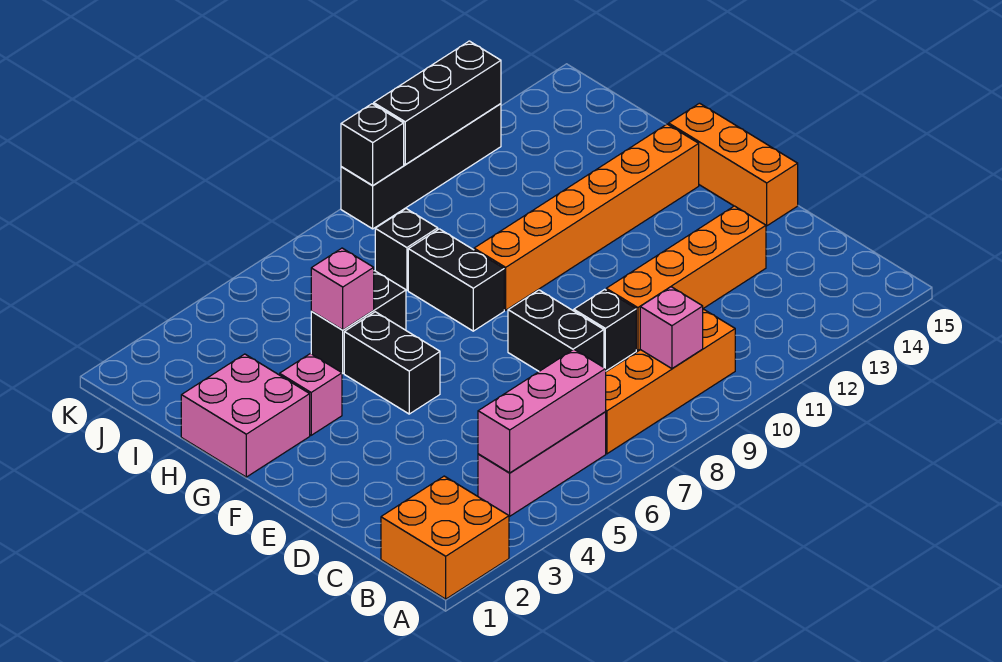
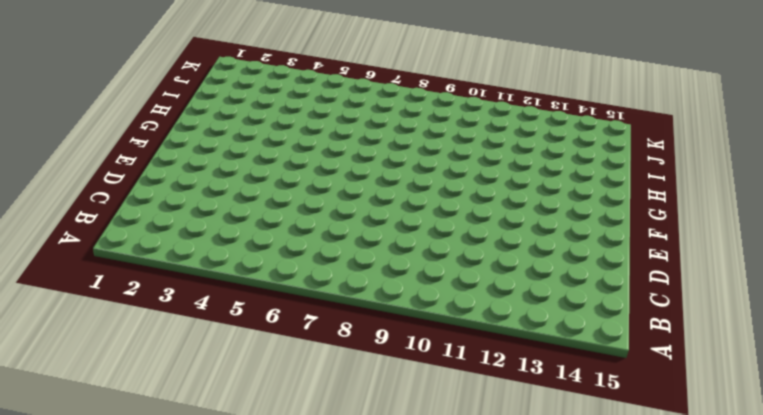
none -> orange 2x2 brick [381,476,509,599]
none -> pink 1x3 brick [478,412,606,516]
none -> orange 1x4 brick [606,309,735,454]

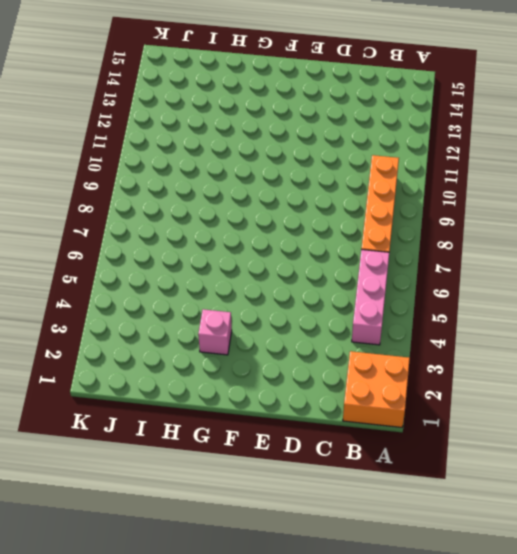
none -> black 1x2 brick [508,290,604,371]
none -> black 1x1 brick [574,289,636,371]
none -> orange 1x4 brick [606,206,766,350]

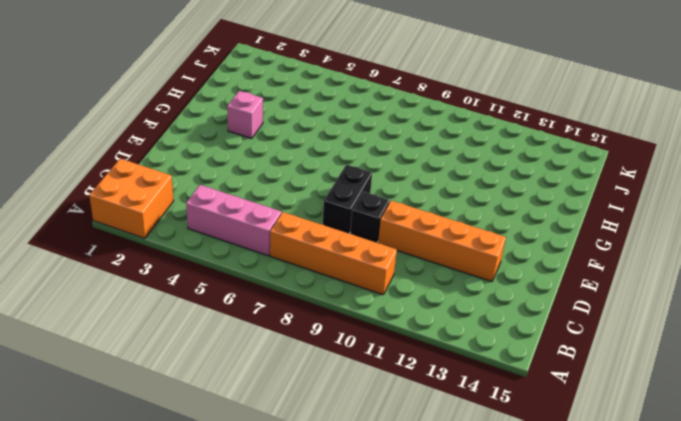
none -> orange 1x3 brick [669,103,798,226]
none -> black 1x2 brick [344,312,440,414]
none -> pink 2x2 brick [181,354,310,477]

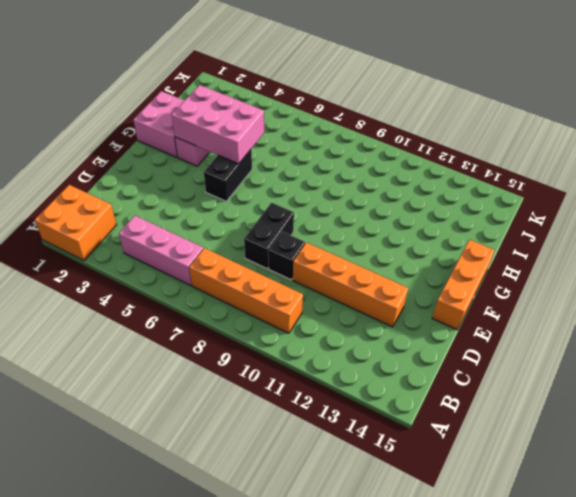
pink 2x3 brick [172,85,264,164] -> pink 1x1 brick [311,248,374,330]
none -> black 1x2 brick [408,229,504,331]
none -> orange 1x6 brick [474,124,699,310]
none -> black 1x2 brick [311,271,406,373]

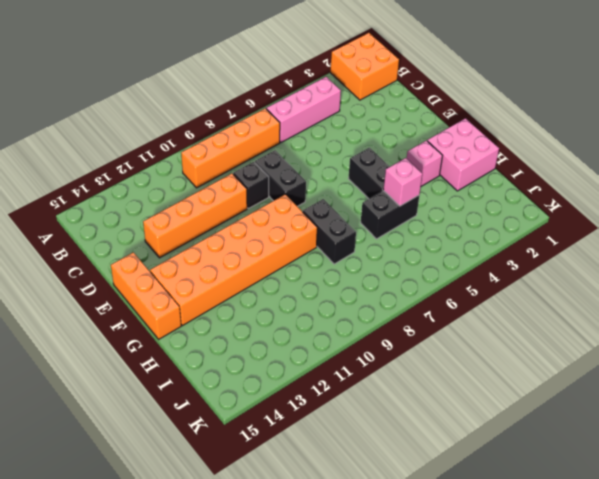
orange 2x6 brick [150,194,317,326] -> orange 1x6 brick [474,124,699,310]
none -> black 1x1 brick [375,209,438,290]
none -> black 1x4 brick [341,104,501,229]
none -> pink 1x3 brick [478,349,606,473]

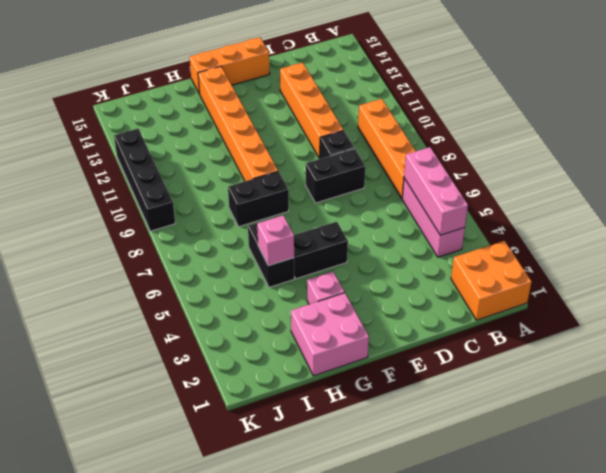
none -> black 1x1 brick [375,209,438,290]
none -> pink 1x1 brick [640,287,703,369]
none -> black 1x1 brick [341,104,404,186]

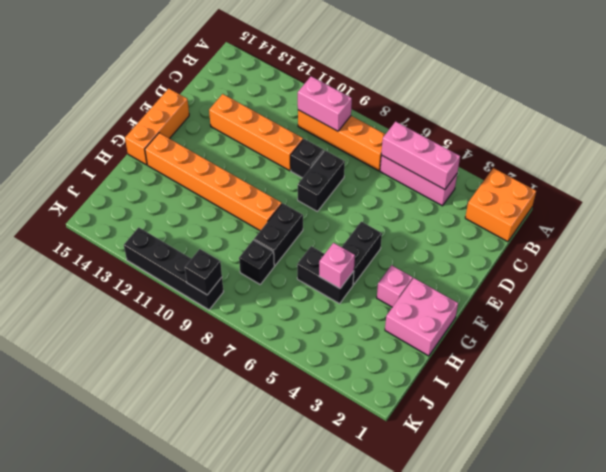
pink 1x2 brick [298,76,352,131] -> pink 1x1 brick [640,287,703,369]
none -> black 1x3 brick [374,41,501,164]

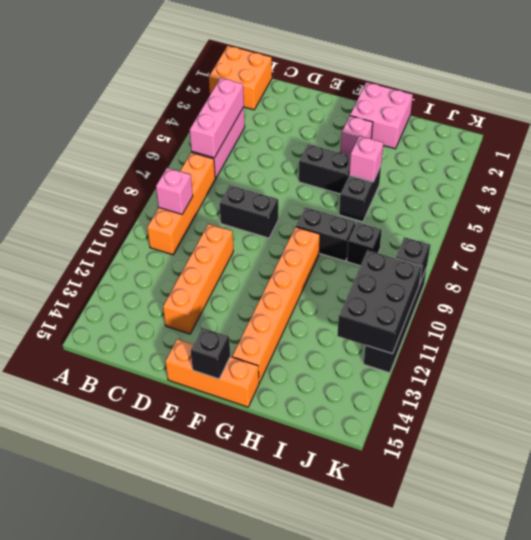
black 1x1 brick [191,328,230,379] -> black 1x1 brick moved to [574,289,636,371]
black 2x3 brick [337,250,422,354] -> black 1x3 brick [374,41,501,164]

